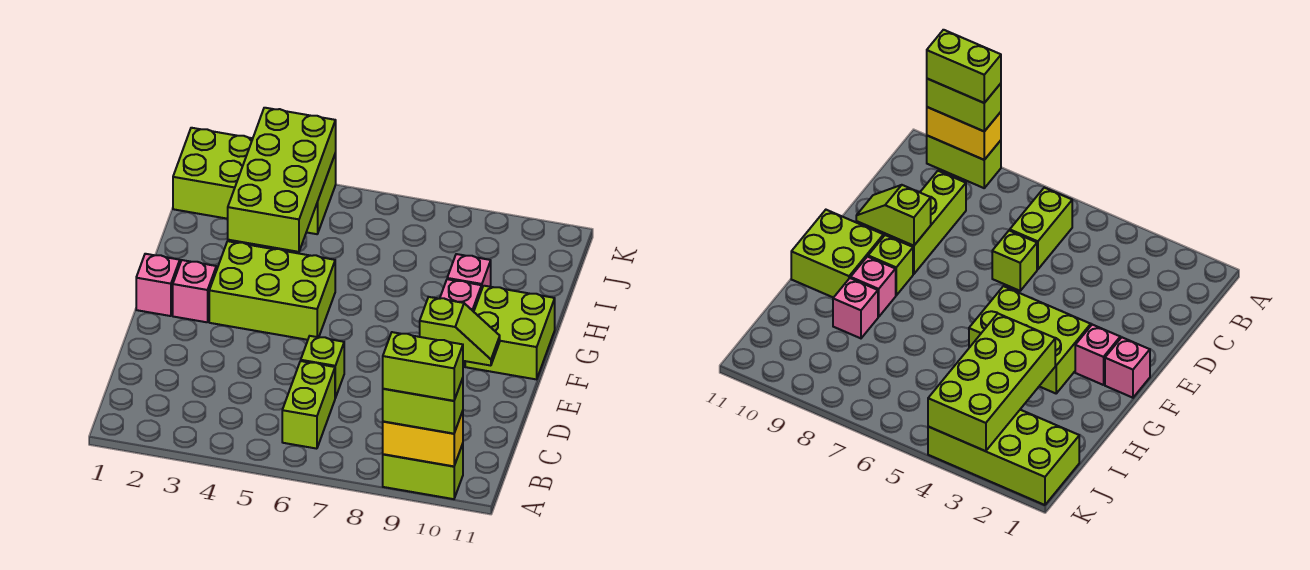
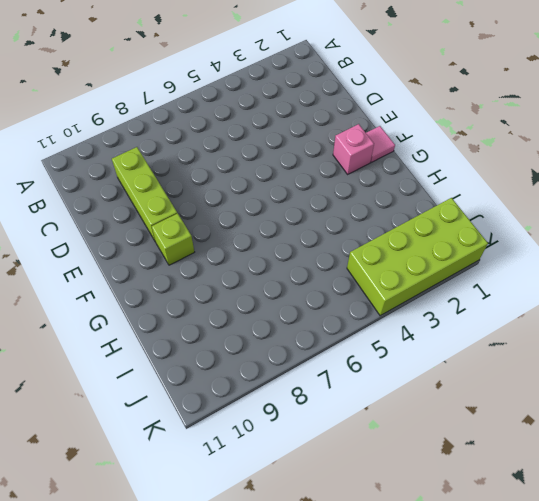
pink 1x1 tile [366,126,395,162] -> pink 1x1 brick [136,254,180,316]
none -> lime 1x2 brick [383,444,463,499]
none -> lime 1x2 brick [282,361,335,449]
none -> lime 1x1 brick [301,336,344,398]

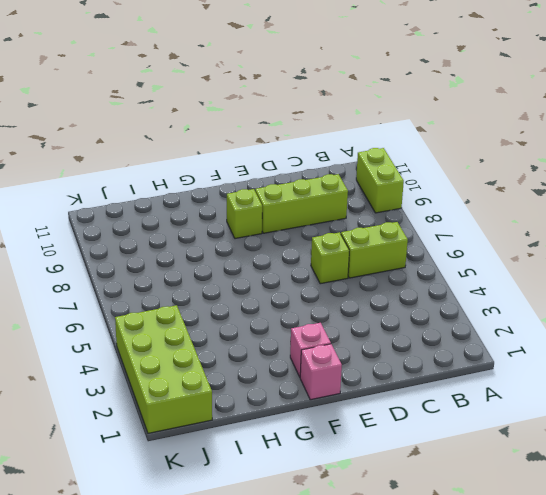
none -> lime 2x3 brick [209,241,335,340]
none -> lime 2x2 brick [465,286,555,379]
none -> pink 1x1 brick [440,279,482,312]

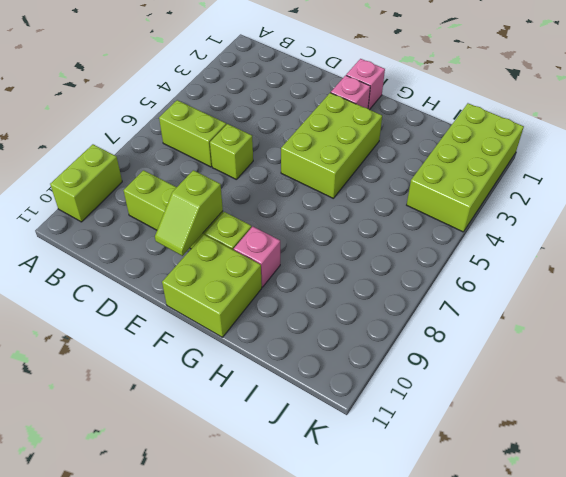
none -> pink 1x1 brick [447,254,491,288]
none -> yellow 1x2 brick [383,411,463,466]
none -> lime 2x4 brick [228,108,336,252]

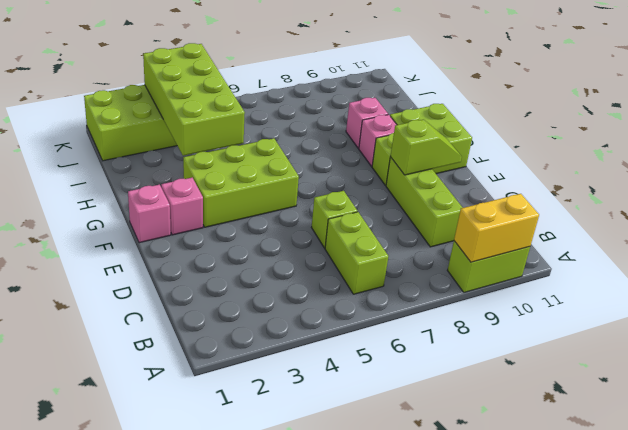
none -> lime 1x2 brick [383,378,463,434]
none -> lime 1x2 brick [383,332,463,401]

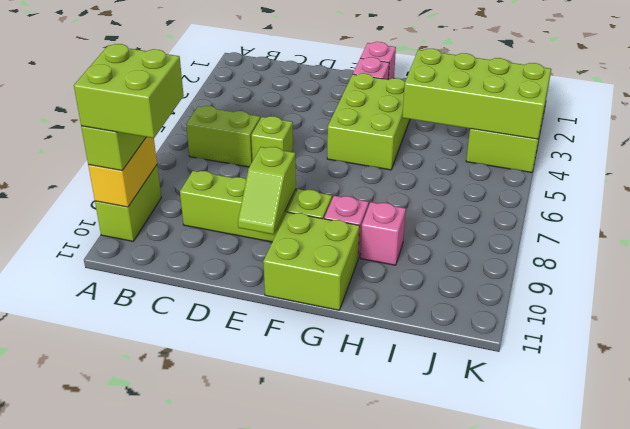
lime 2x2 brick [74,44,184,138] -> lime 1x2 brick [383,332,463,401]

